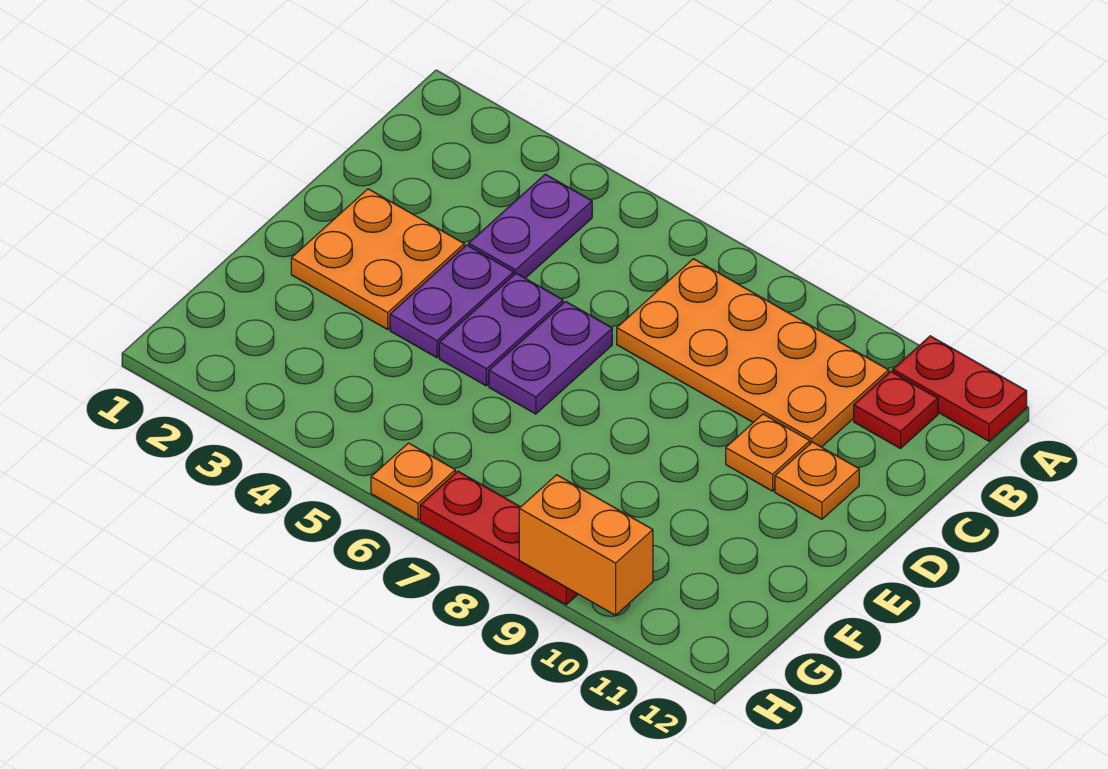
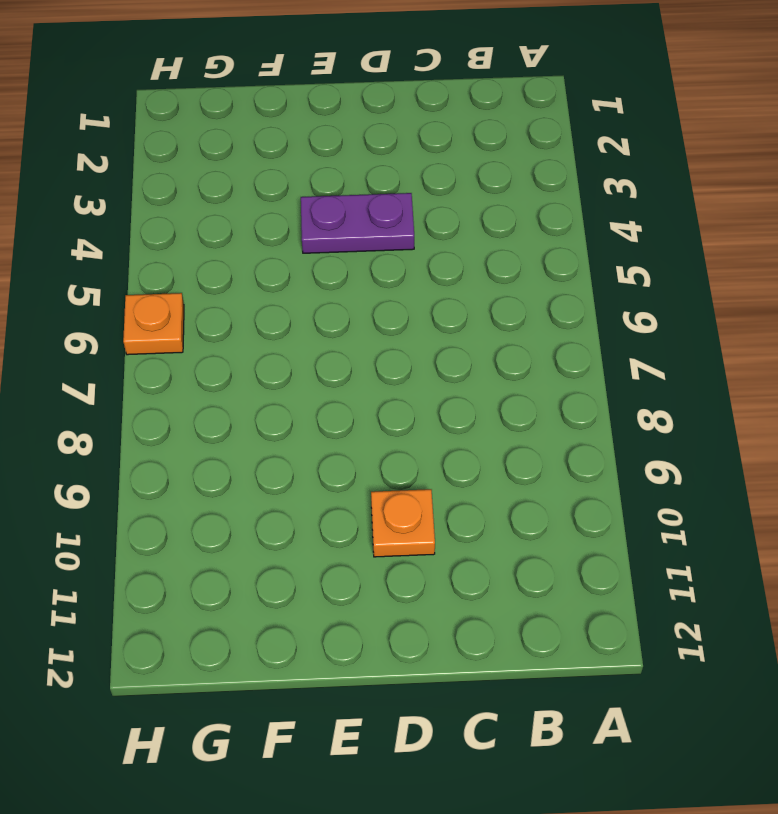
none -> red 1x2 plate [893,336,1027,441]
none -> purple 1x2 plate [469,174,592,278]
none -> orange 2x4 plate [617,259,889,447]

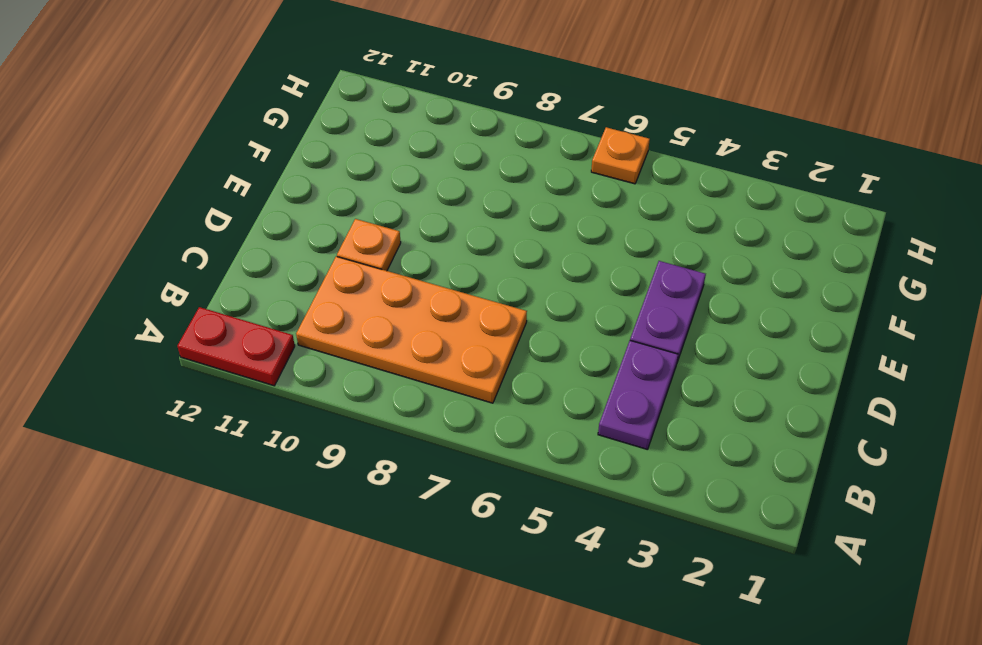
none -> red 1x1 plate [854,372,938,449]
none -> orange 2x2 plate [291,189,464,329]
none -> purple 1x2 plate [439,273,563,386]

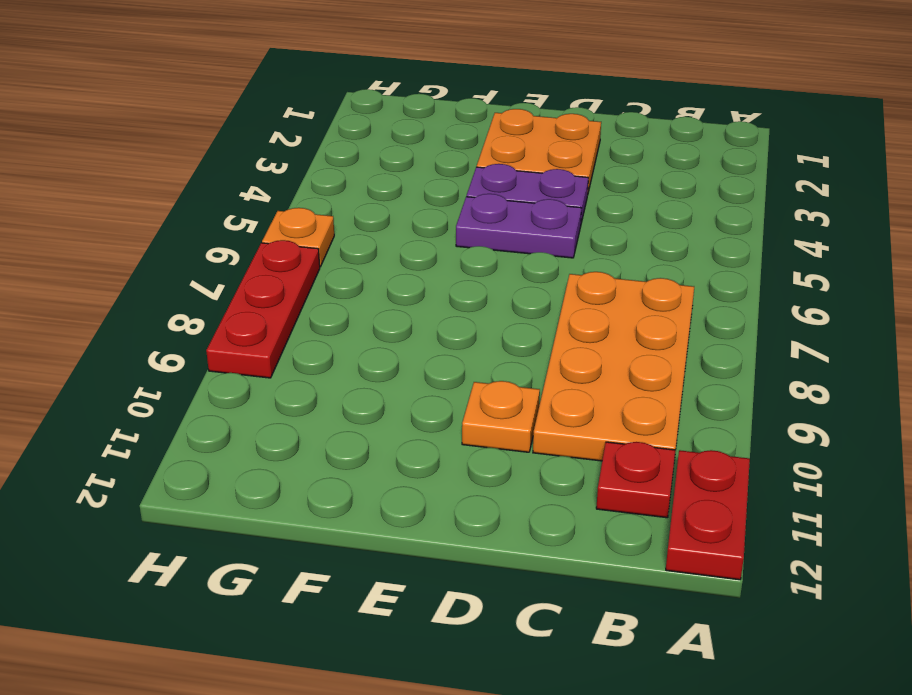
none -> purple 1x2 plate [469,174,592,278]
none -> purple 1x2 plate [489,301,612,414]
none -> orange 1x1 plate [775,442,859,519]

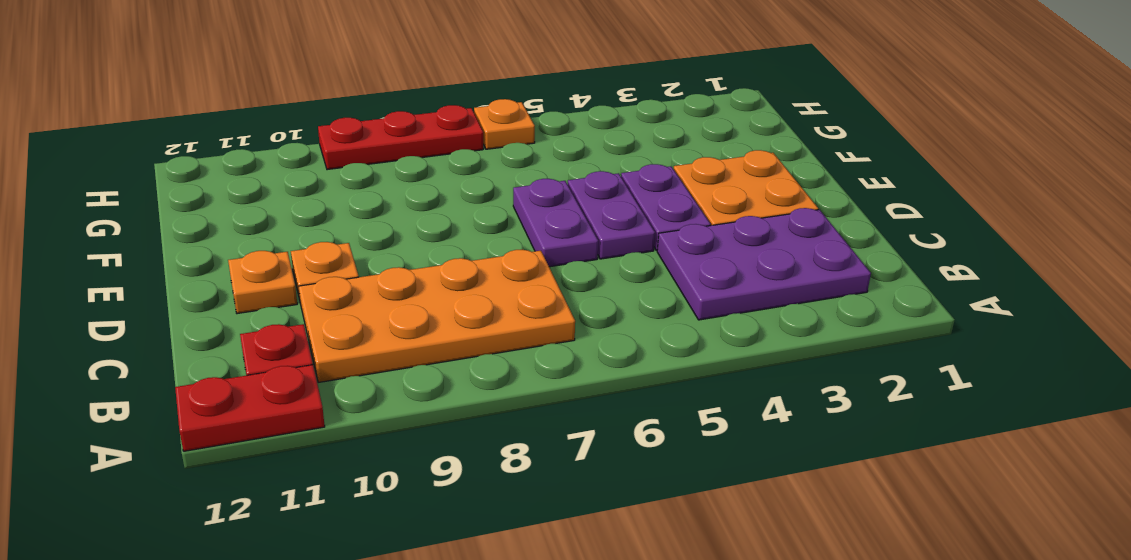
purple 2x3 plate [657,208,871,320] -> purple 1x2 plate [469,174,592,278]
none -> orange 1x2 brick [519,475,653,615]

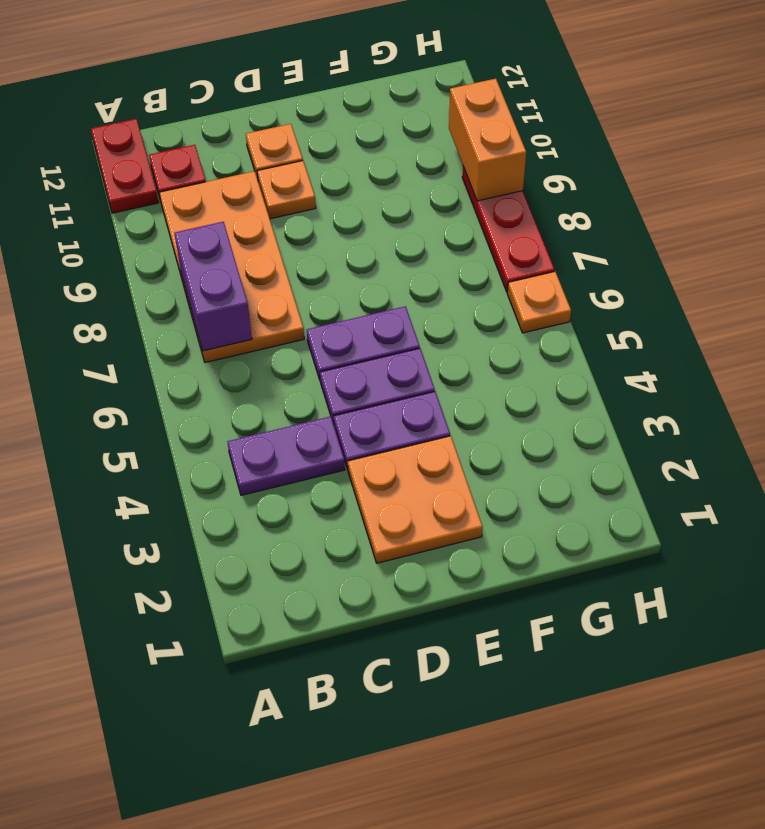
purple 1x2 brick [174,222,252,351] -> none

